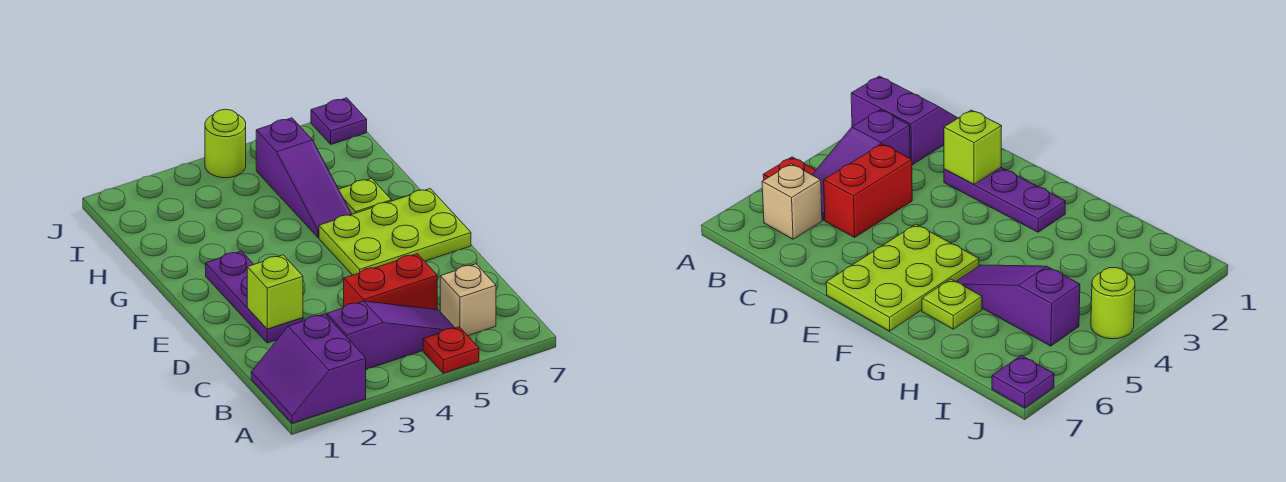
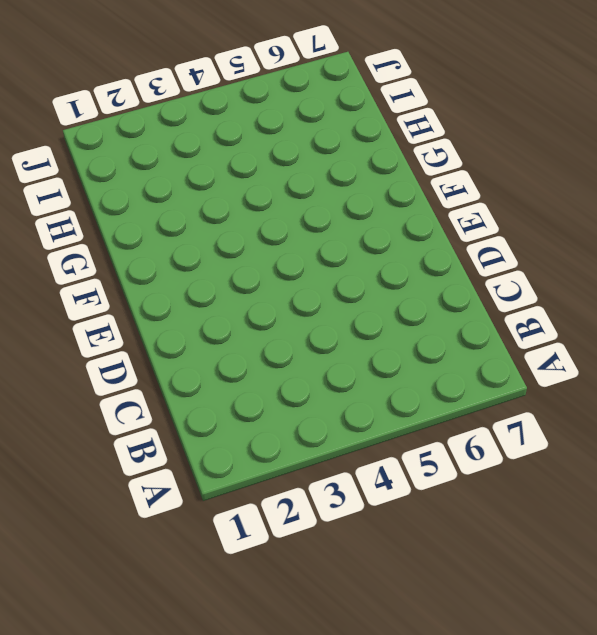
none -> purple 2x2 slope [251,314,366,423]
none -> red 1x1 plate [423,327,479,373]
none -> purple 1x3 slope [327,301,455,369]

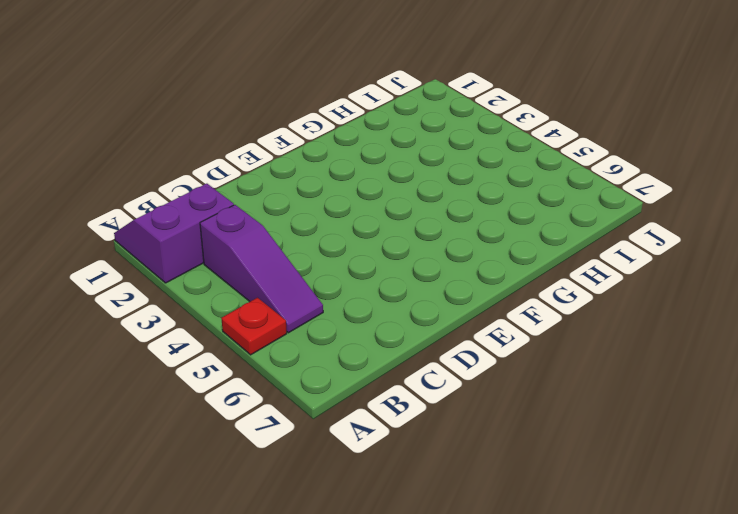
none -> tan 1x1 brick [440,264,496,336]
none -> red 1x2 brick [344,254,437,310]
none -> purple 1x3 plate [206,251,303,343]

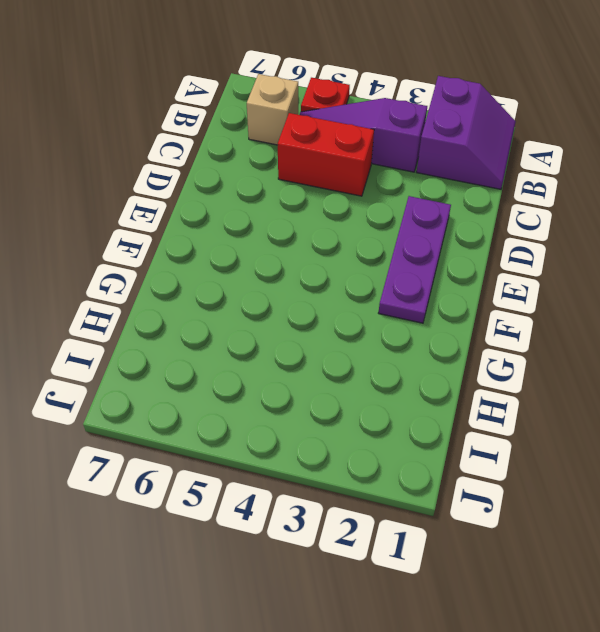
none -> lime 2x3 plate [319,189,471,275]
none -> purple 1x3 slope [256,118,352,237]
none -> lime 1x1 plate [339,178,392,214]

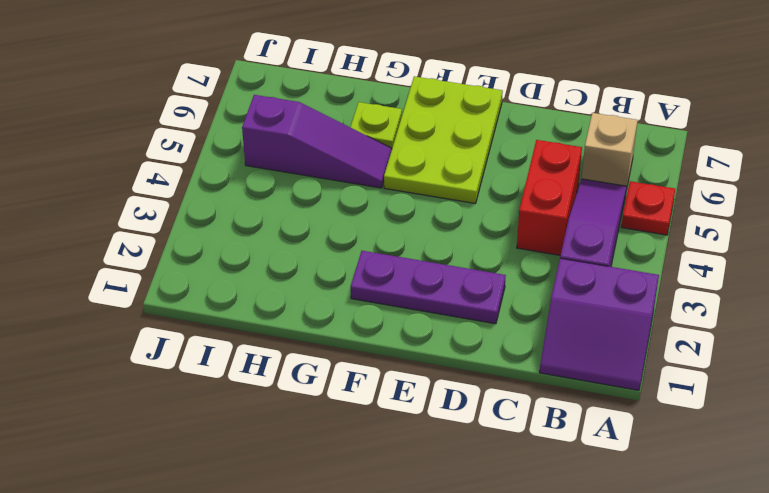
none -> lime 1x1 round brick [205,109,246,178]
none -> purple 1x1 plate [311,98,367,144]
none -> lime 1x1 brick [247,255,303,329]

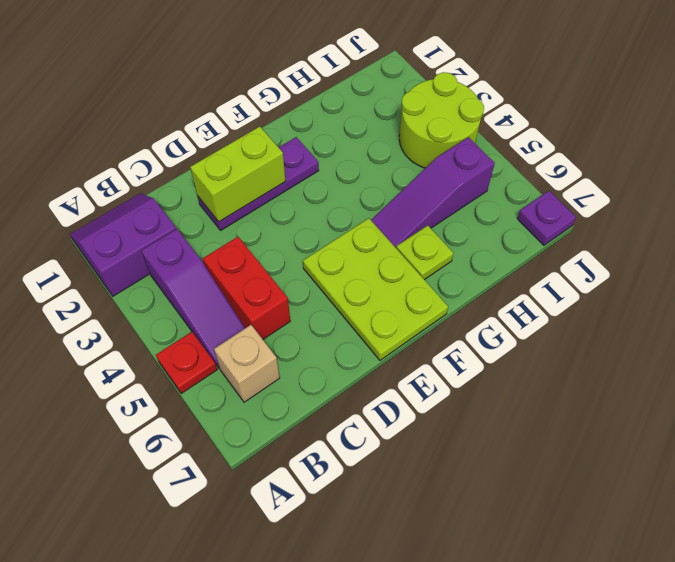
lime 1x2 brick [190,126,285,222] -> lime 1x1 brick [247,255,303,329]
lime 2x2 round brick [399,72,484,168] -> lime 1x1 round brick [205,109,246,178]

